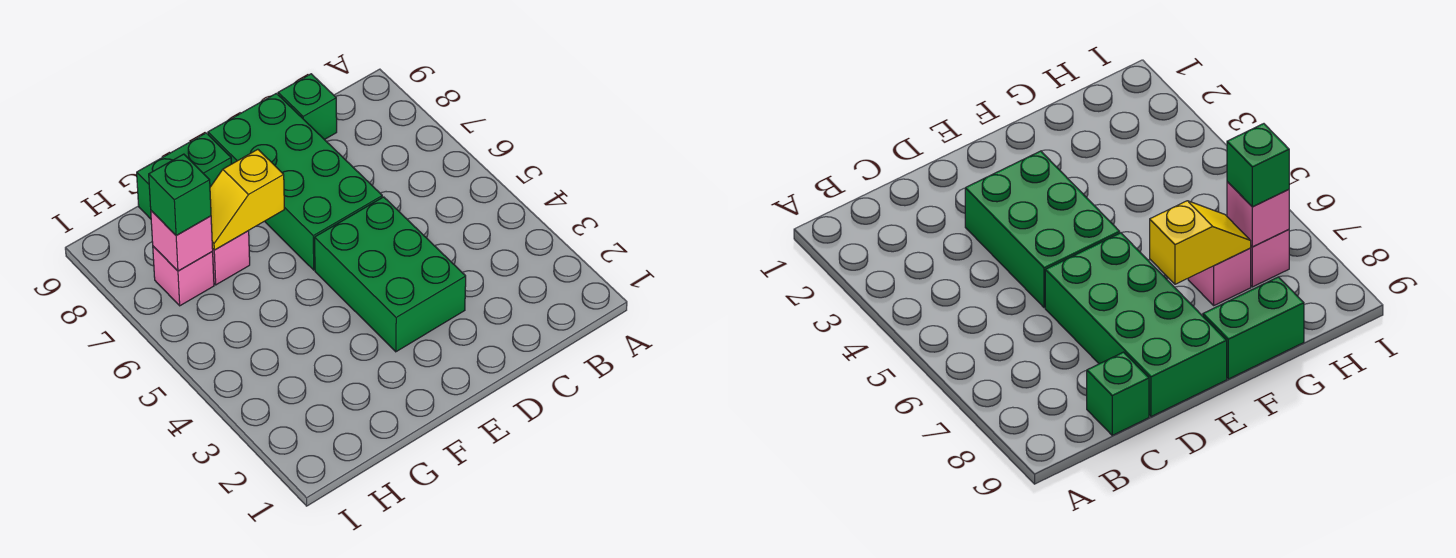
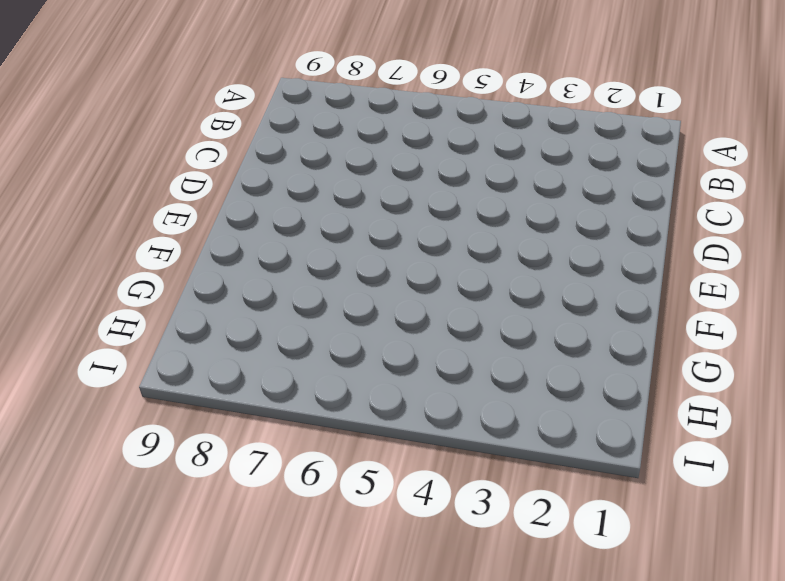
none -> green 1x1 brick [278,74,337,140]
none -> green 2x3 brick [315,197,466,352]

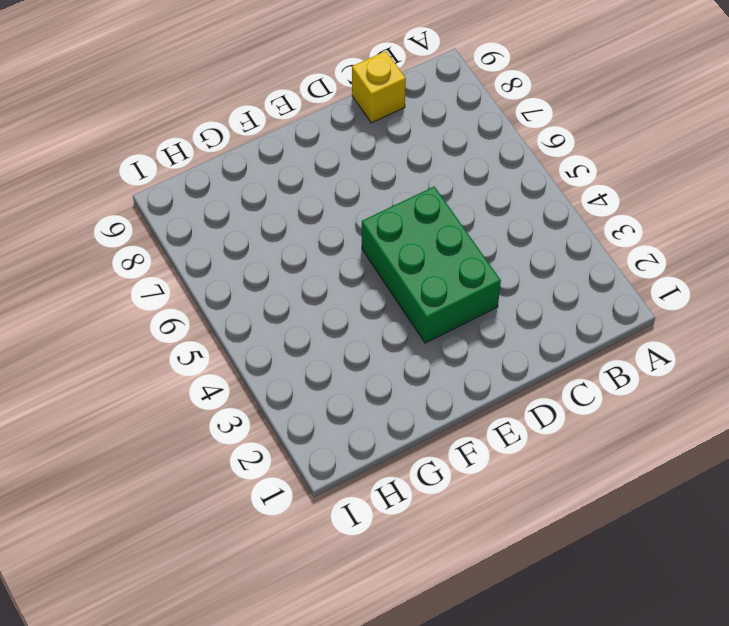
yellow 1x1 brick [352,51,406,123] -> green 1x1 brick [278,74,337,140]
none -> green 2x4 brick [208,93,382,270]
none -> green 1x2 brick [137,133,231,219]

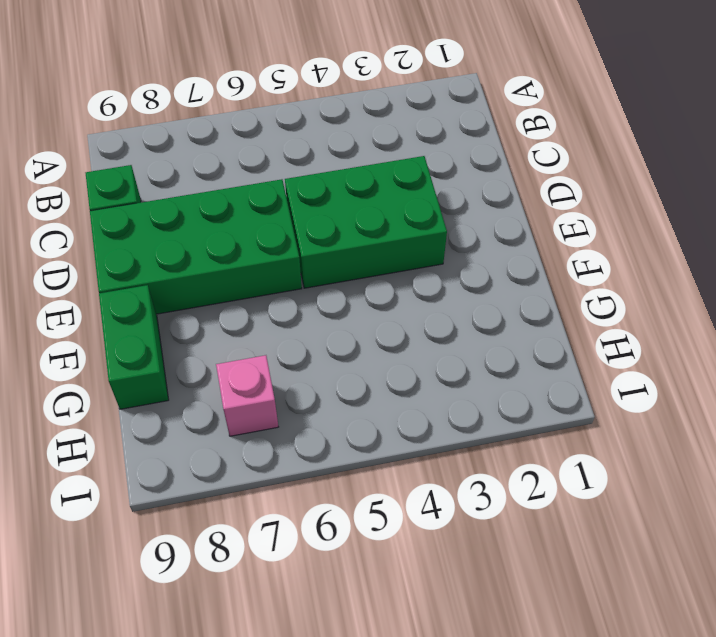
none -> pink 1x1 brick [212,231,250,285]
none -> yellow 1x2 slope [210,149,284,250]

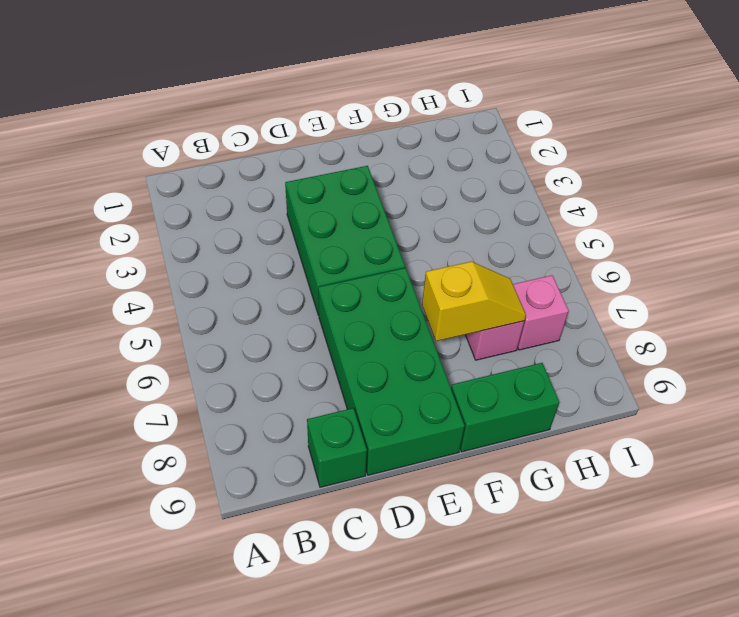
none -> pink 1x1 brick [151,211,213,271]
none -> green 1x1 brick [149,154,211,235]

